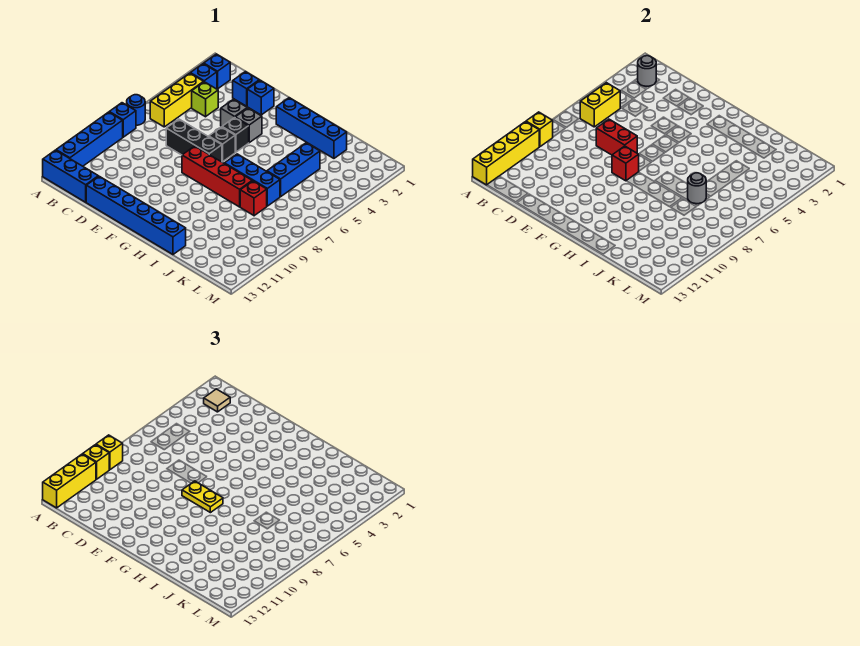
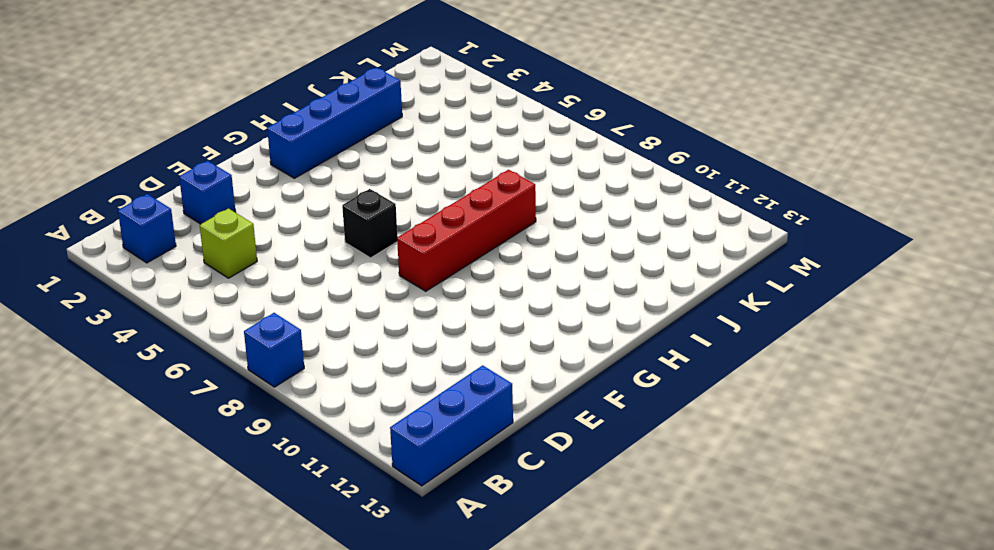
none -> blue 1x1 round brick [127,95,145,125]
none -> blue 1x4 brick [56,112,123,166]
none -> blue 1x1 brick [190,64,217,89]
none -> yellow 1x3 brick [150,73,203,127]

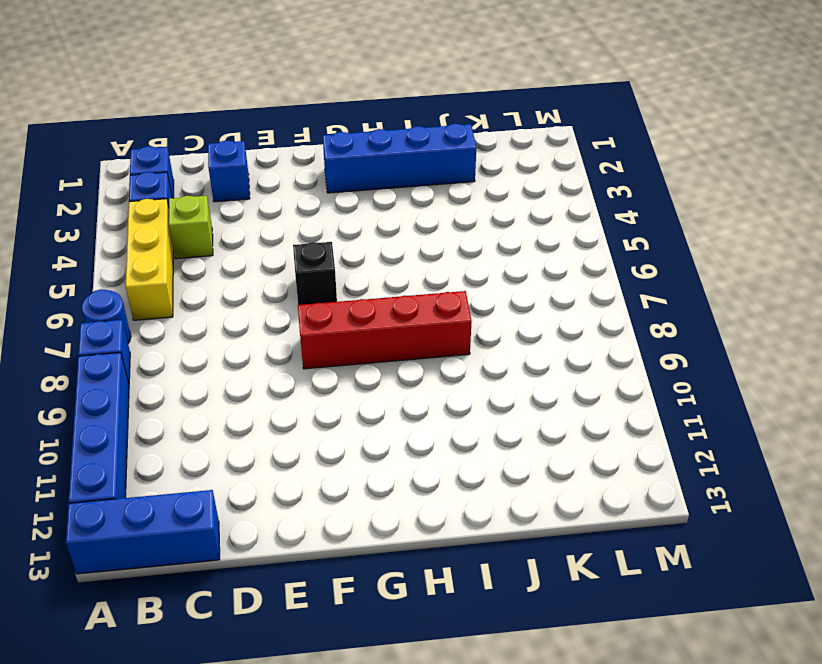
none -> black 1x3 brick [166,119,222,162]
none -> blue 1x6 brick [86,176,186,255]
none -> blue 1x1 brick [247,80,274,115]
none -> grey 1x1 brick [221,99,247,126]

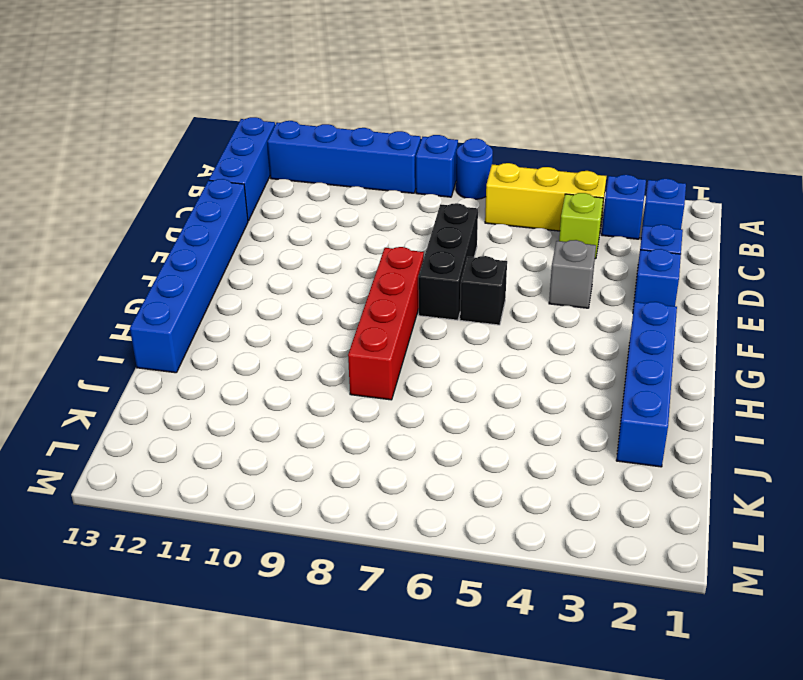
none -> grey 1x1 brick [235,108,262,143]
none -> black 1x1 brick [222,118,249,152]
none -> blue 1x3 brick [225,154,280,206]
none -> blue 1x3 brick [267,143,320,196]

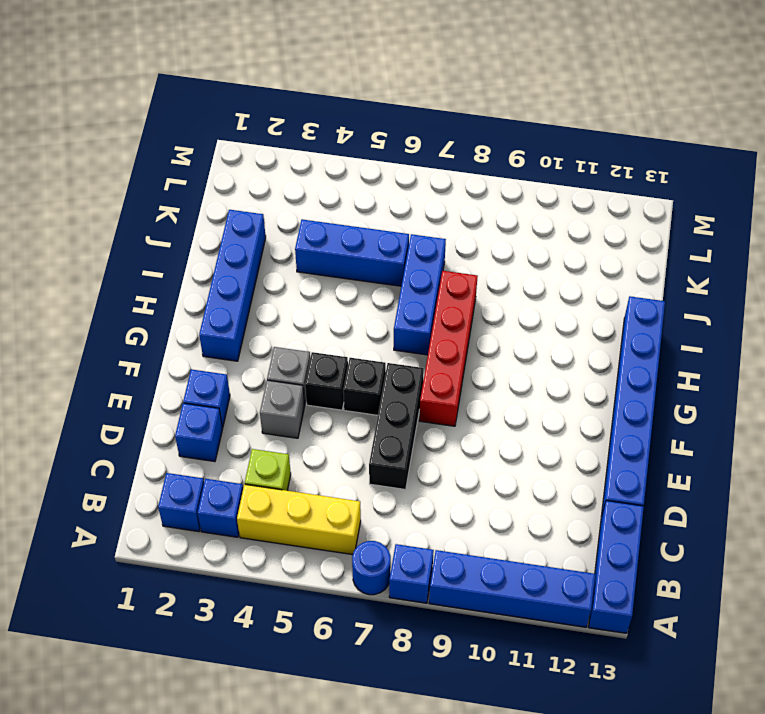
none -> red 1x1 brick [240,181,267,216]
none -> yellow 1x1 brick [526,112,553,147]
none -> yellow 1x4 brick [473,122,539,185]
none -> grey 1x1 round brick [638,56,656,86]

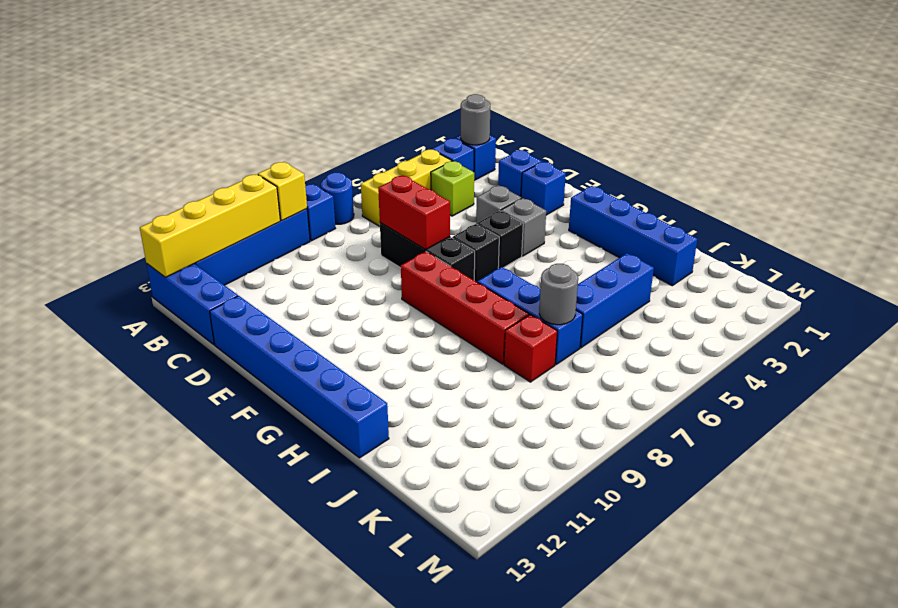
none -> yellow 1x2 brick [580,83,620,127]
none -> red 1x1 brick [612,146,639,181]
none -> yellow 1x1 brick [96,435,123,470]
none -> yellow 1x1 brick [83,445,109,479]

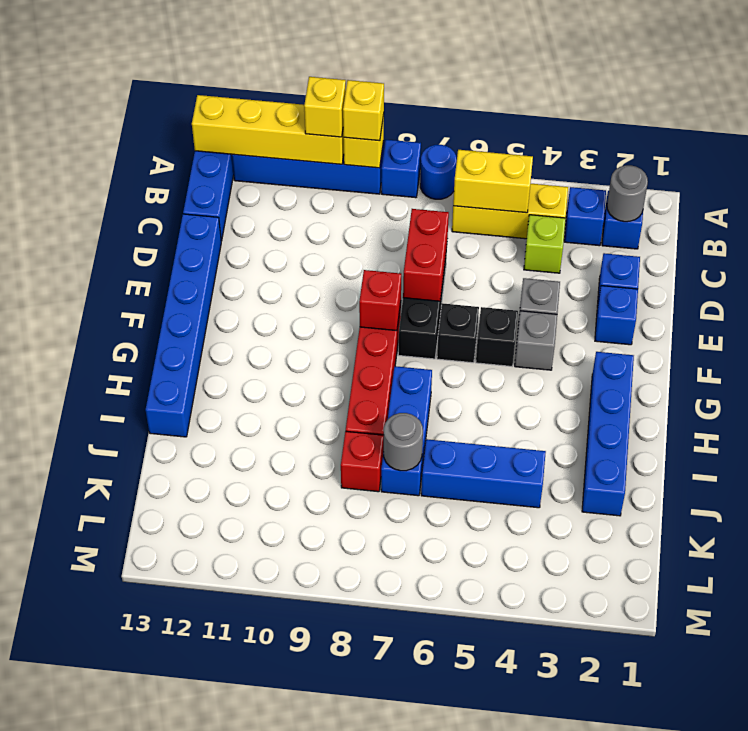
none -> yellow 1x3 brick [43,454,96,508]
none -> tan 1x1 tile [204,389,230,412]
none -> yellow 1x2 plate [182,481,223,513]

